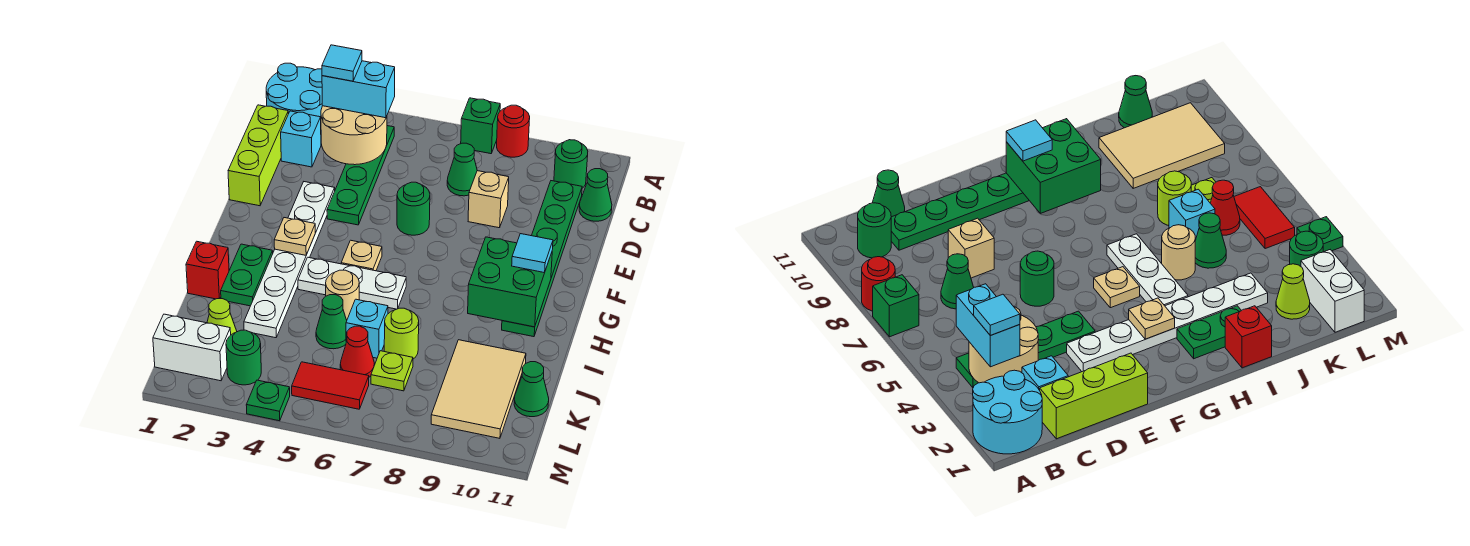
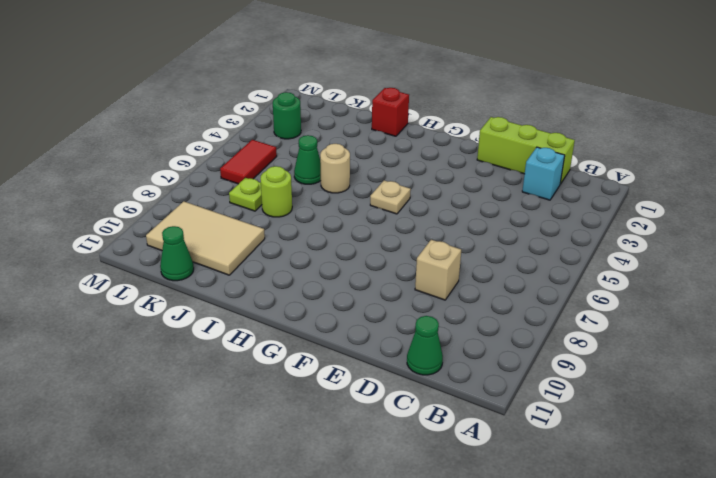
none -> cyan 2x2 round brick [266,63,322,117]
none -> green 1x1 brick [461,98,500,154]
none -> red 1x1 round brick [497,105,530,157]
none -> green 1x4 plate [327,126,394,225]

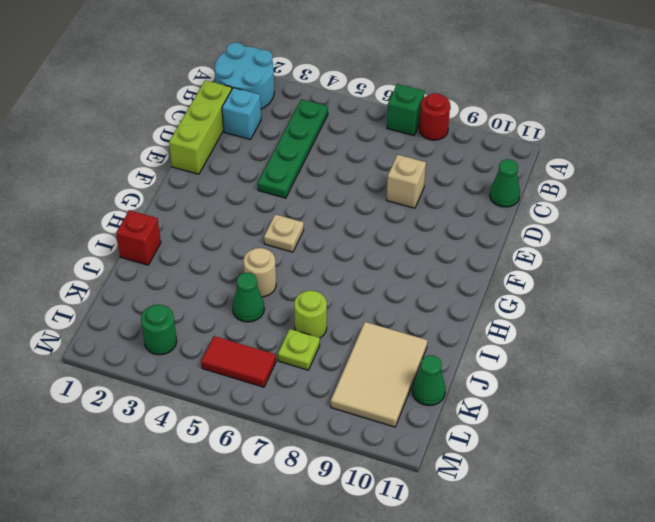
none -> green 1x1 round brick [554,140,588,188]
none -> green 1x1 cone [447,143,477,196]
none -> green 1x6 plate [502,181,582,337]
none -> white 1x6 plate [244,182,335,338]

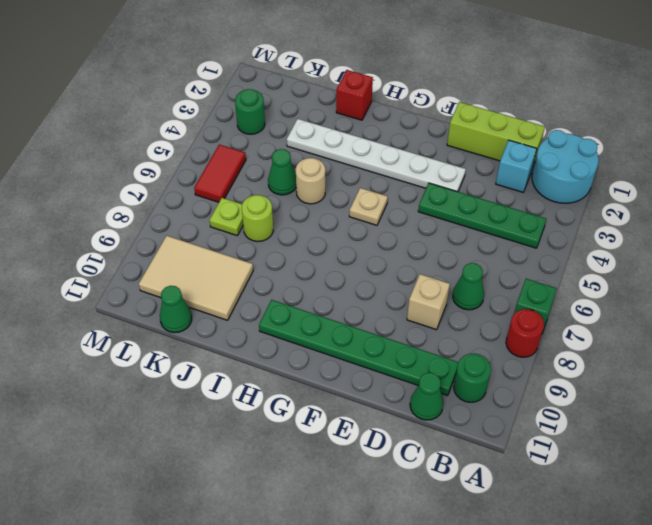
none -> green 1x1 round brick [397,182,430,235]
none -> green 1x2 plate [221,244,273,306]
none -> white 1x3 plate [298,257,406,309]
none -> cyan 1x1 brick [346,299,388,358]

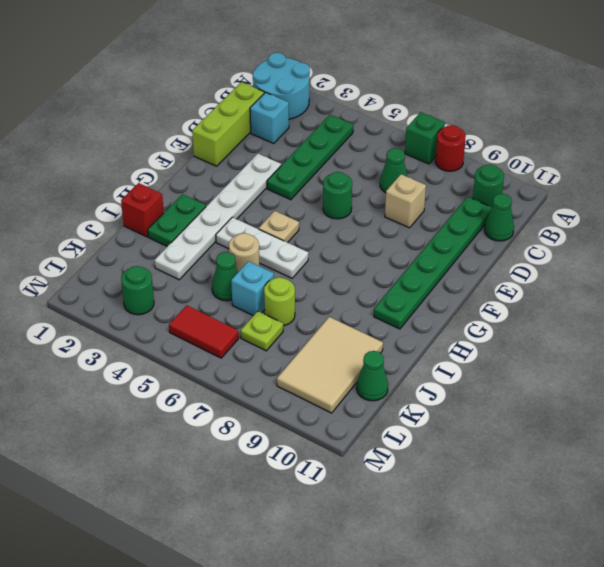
none -> lime 1x1 cone [207,299,237,335]
none -> red 1x1 cone [340,326,374,377]
none -> white 1x2 brick [153,314,231,381]
none -> green 1x1 plate [246,380,290,421]

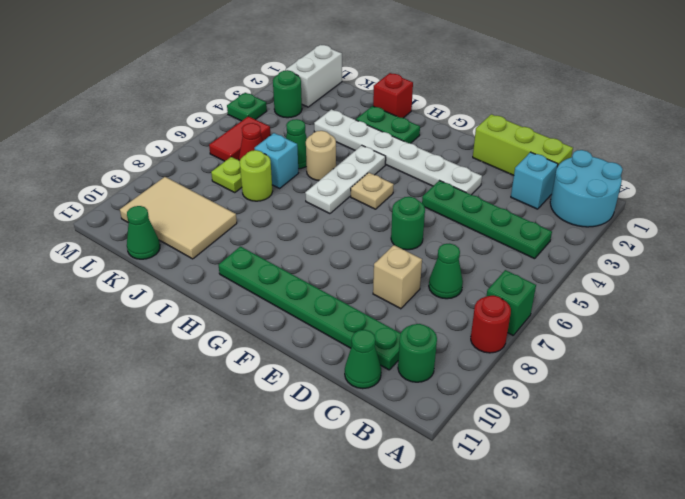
none -> lime 1x1 cone [207,299,237,335]
none -> tan 2x2 round brick [321,106,387,165]
none -> tan 1x1 plate [274,218,315,255]
none -> green 2x2 brick [468,237,552,327]

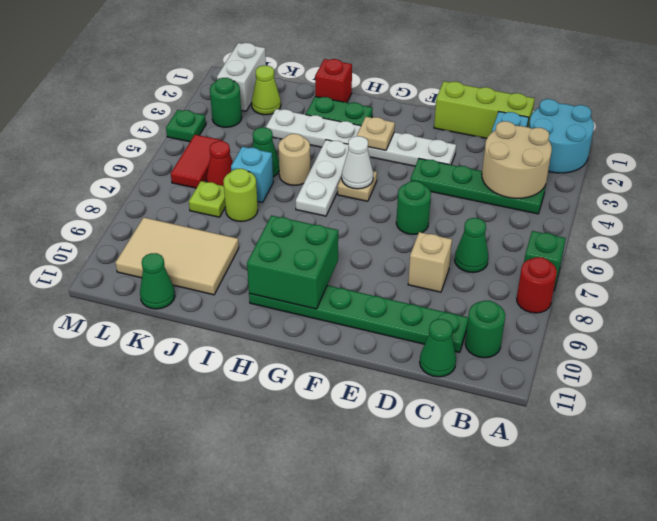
white 1x1 cone [342,136,373,189] -> none
none -> cyan 1x2 brick [322,61,395,118]
none -> cyan 1x1 tile [512,234,553,273]
none -> cyan 1x1 tile [322,45,362,81]

